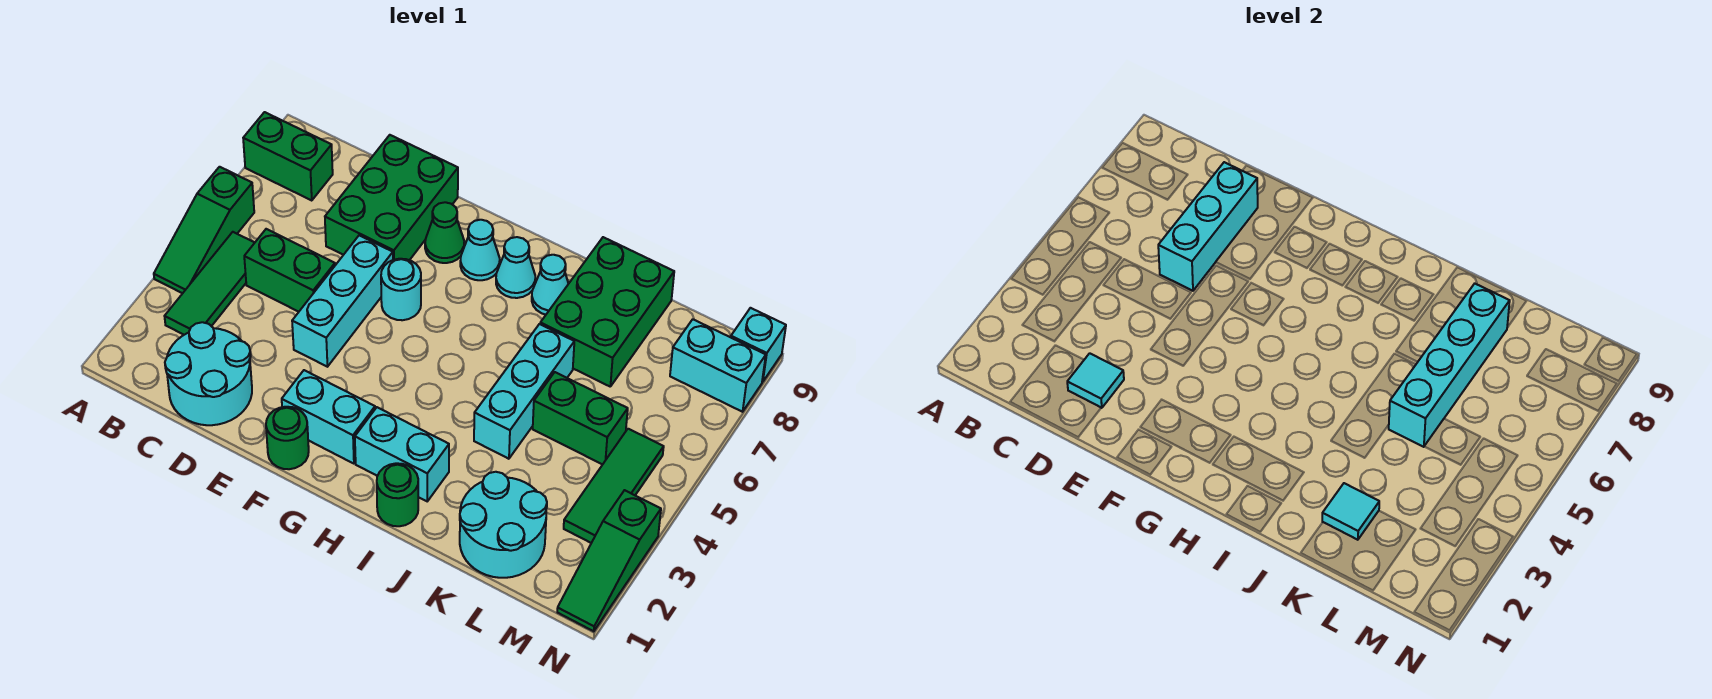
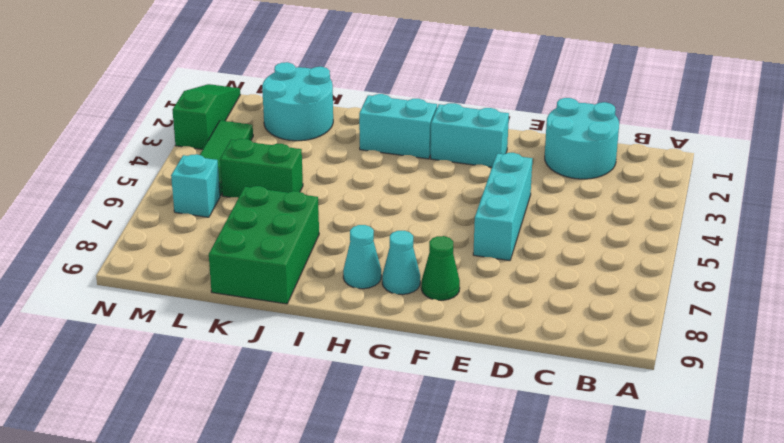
cyan 1x1 brick [171,154,220,217] -> cyan 1x1 brick moved to [731,308,786,382]
none -> green 1x3 slope [154,167,254,293]
none -> green 1x2 brick [243,112,333,201]
none -> green 1x3 tile [165,232,255,335]

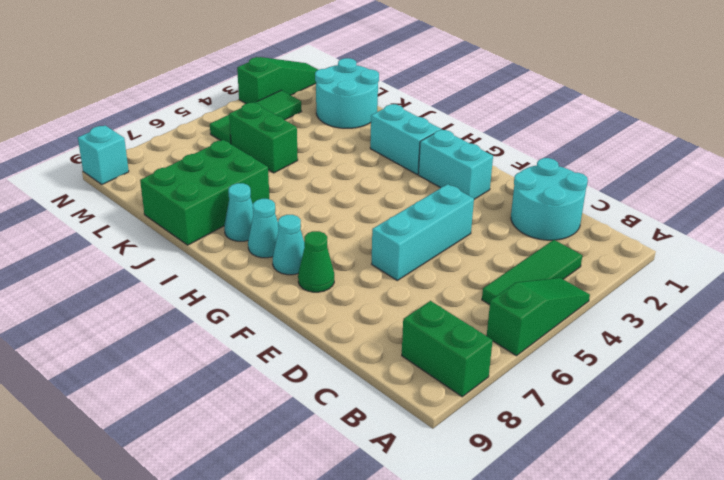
none -> green 1x2 brick [244,229,335,312]
none -> green 2x3 brick [325,135,458,260]
none -> green 1x1 round brick [266,407,309,469]

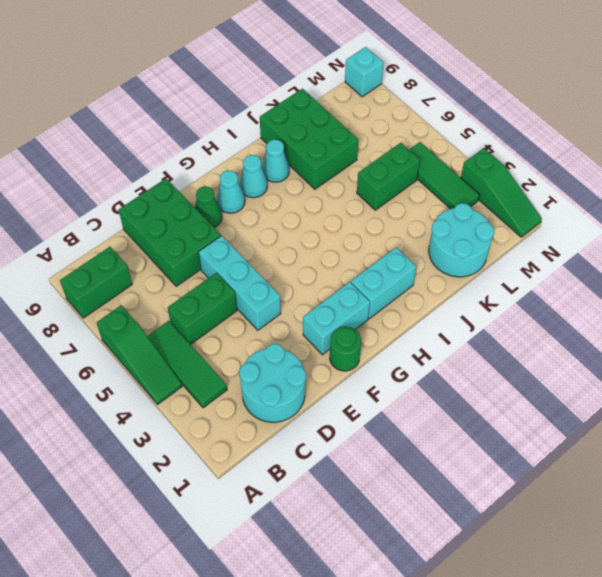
none -> cyan 1x1 round brick [381,259,421,320]
none -> green 1x1 round brick [377,463,418,526]
none -> cyan 1x3 brick [474,324,574,459]

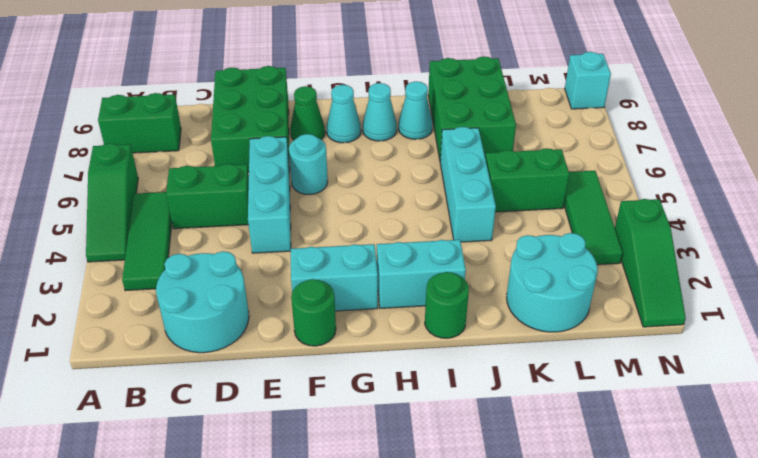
none -> cyan 1x2 brick [670,319,766,412]
none -> cyan 1x1 tile [1067,353,1124,408]
none -> cyan 1x3 brick [1158,162,1258,291]

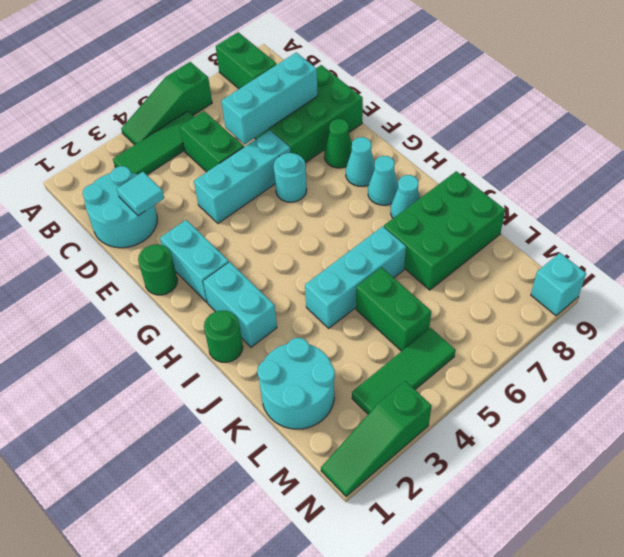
none -> cyan 1x2 brick [670,319,766,412]
none -> cyan 1x1 tile [1322,483,1379,540]
none -> cyan 1x4 brick [1389,284,1510,447]

